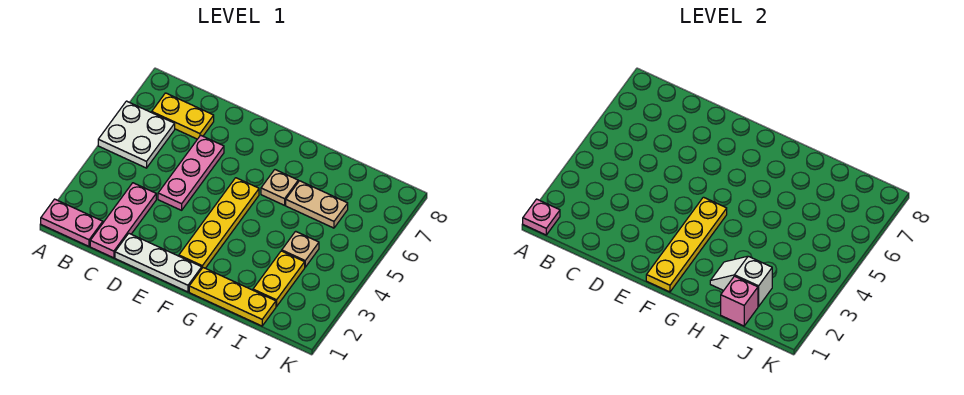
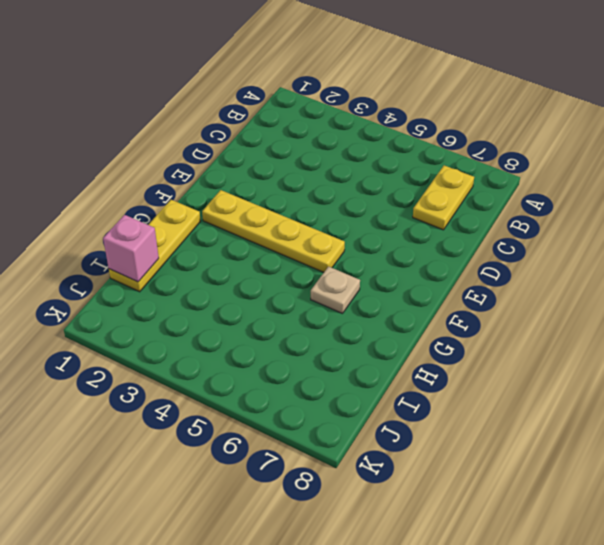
none -> pink 1x2 plate [41,199,103,246]
none -> white 2x2 plate [98,101,175,168]
none -> pink 1x3 plate [90,183,156,258]

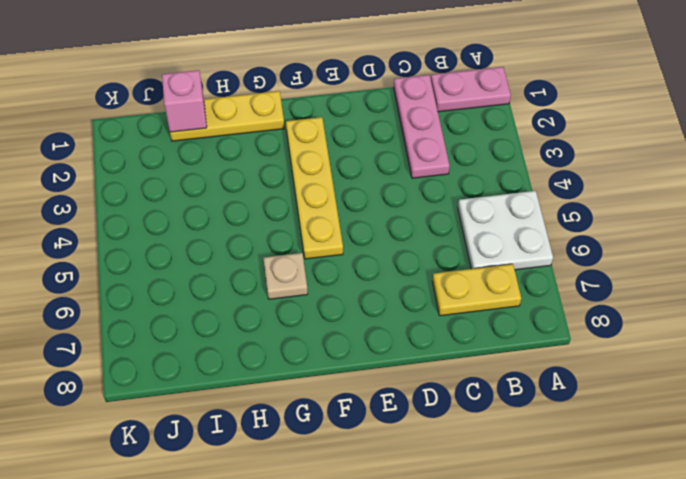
none -> white 1x3 plate [115,234,202,292]
none -> pink 1x3 plate [158,135,224,210]
none -> tan 1x2 plate [286,181,348,228]

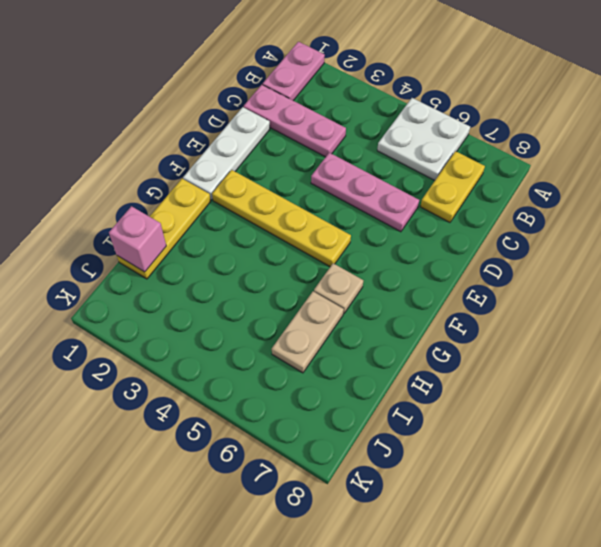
none -> yellow 1x2 plate [253,251,305,306]
none -> tan 1x1 plate [282,231,319,267]
none -> pink 1x1 plate [523,199,560,235]

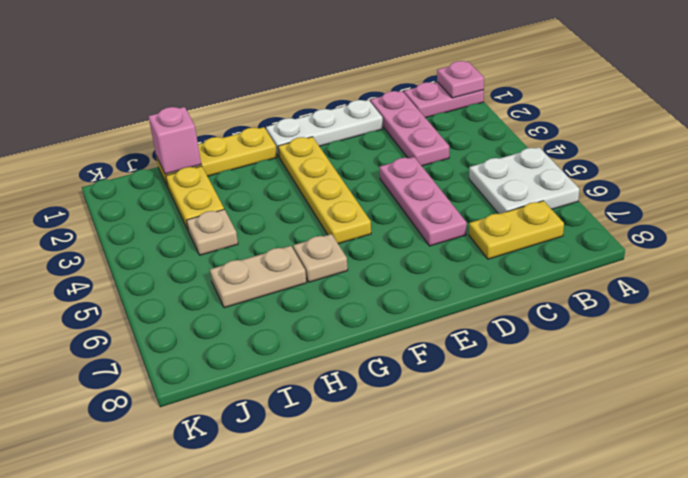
none -> yellow 1x4 plate [646,197,727,292]
none -> white 1x2 slope [710,256,772,306]

